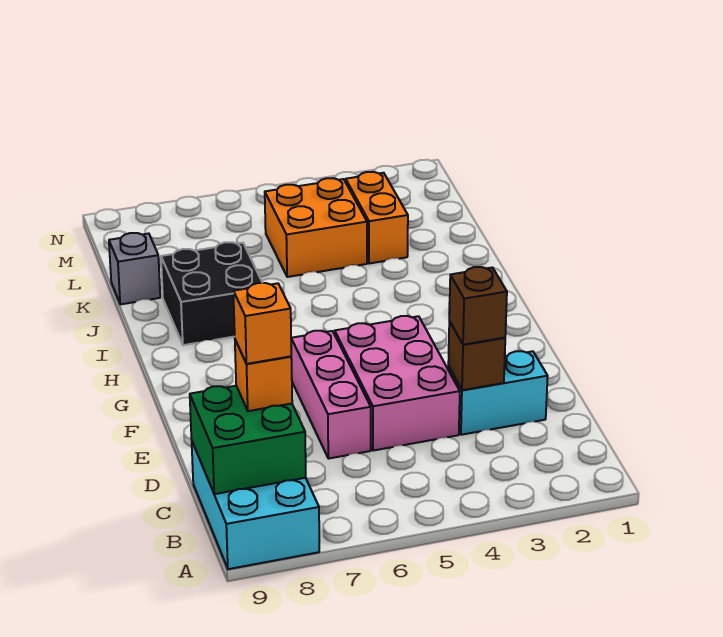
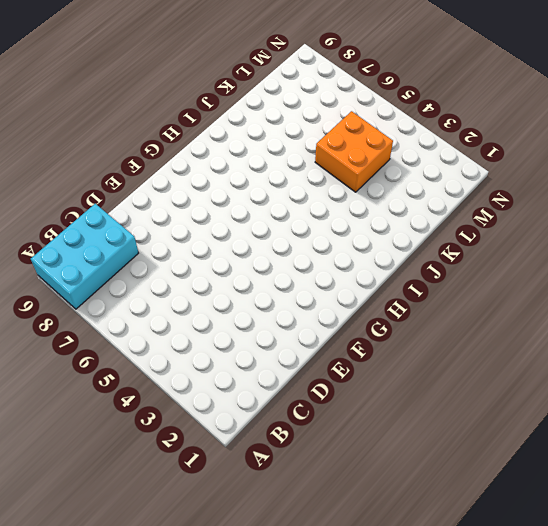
none -> cyan 1x2 brick [448,351,548,435]
none -> pink 2x3 brick [335,316,460,451]
none -> pink 1x3 brick [291,331,371,459]

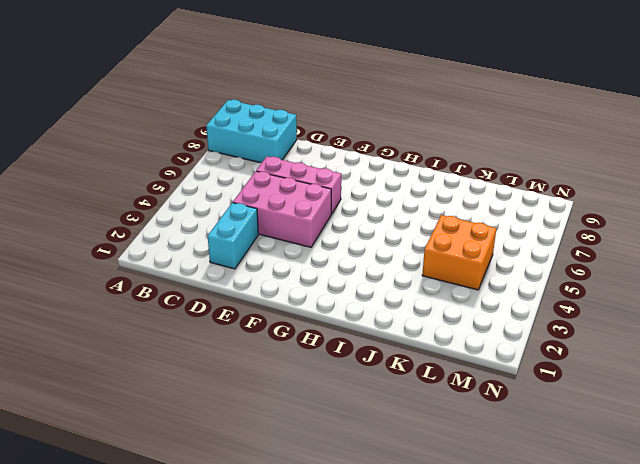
none -> black 2x2 brick [161,242,262,345]
none -> orange 1x2 brick [346,172,408,264]
none -> grey 1x1 brick [109,233,160,304]

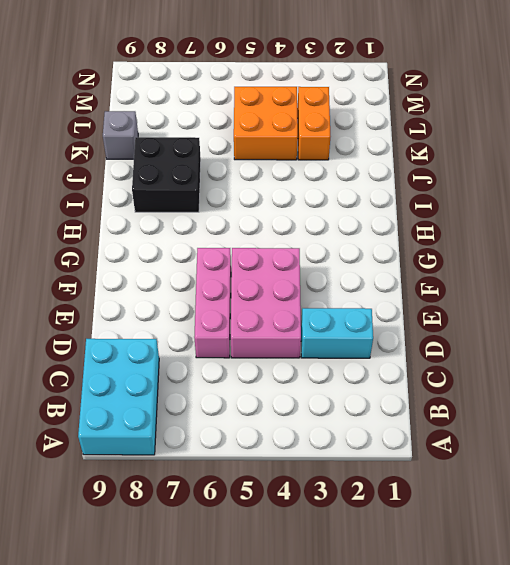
none -> green 2x2 brick [190,386,306,494]
none -> brown 1x1 brick [448,321,505,390]
none -> orange 1x1 brick [235,340,292,411]

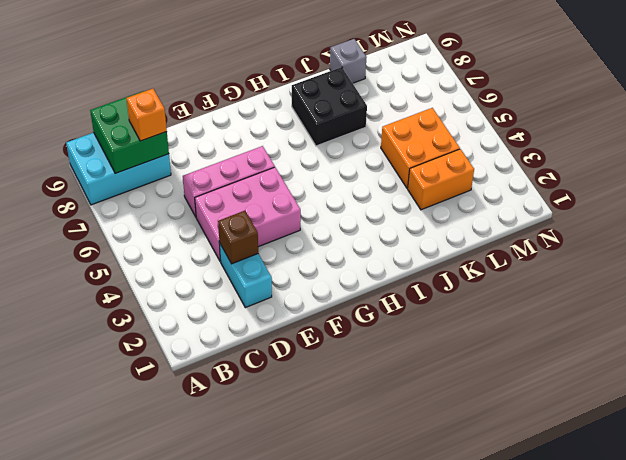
none -> brown 1x1 brick [449,267,507,345]
none -> orange 1x1 brick [233,283,291,364]

